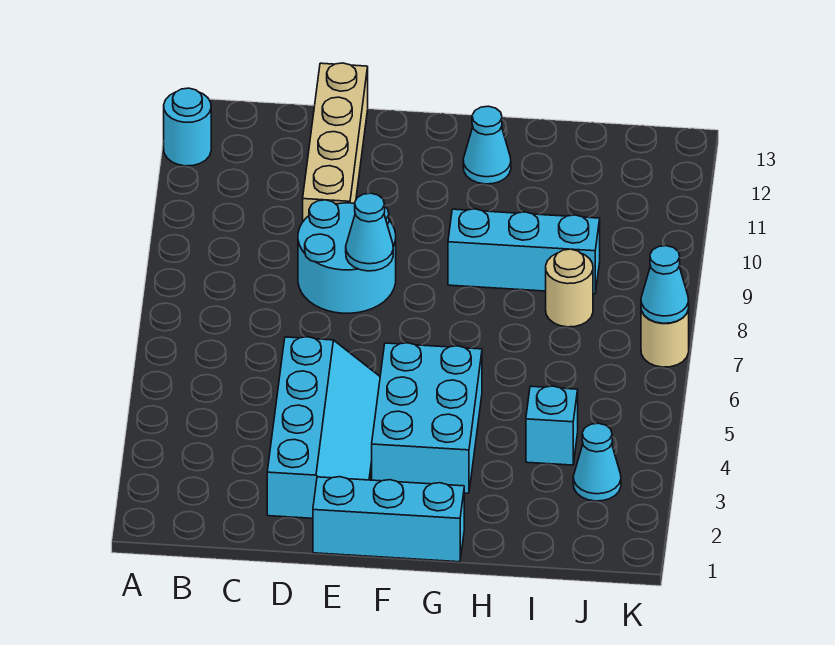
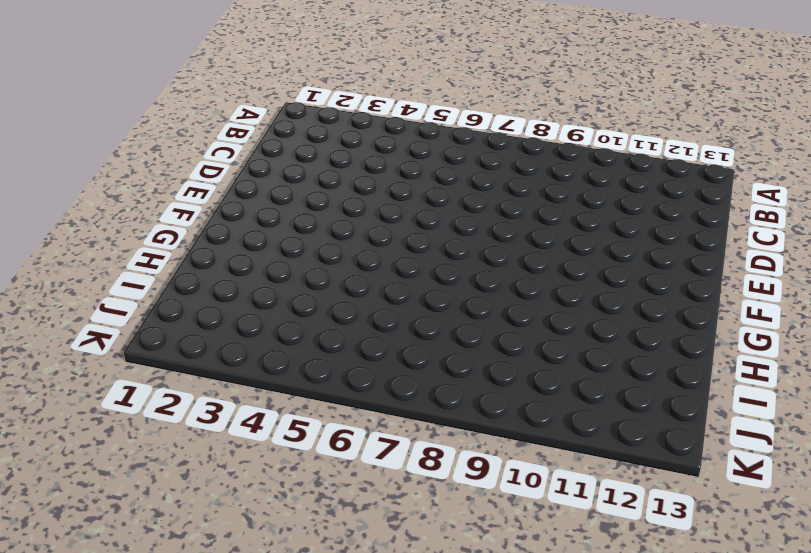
none -> cyan 1x1 round brick [164,88,211,166]
none -> cyan 2x4 slope [267,337,380,518]
none -> cyan 2x2 round brick [298,200,396,313]

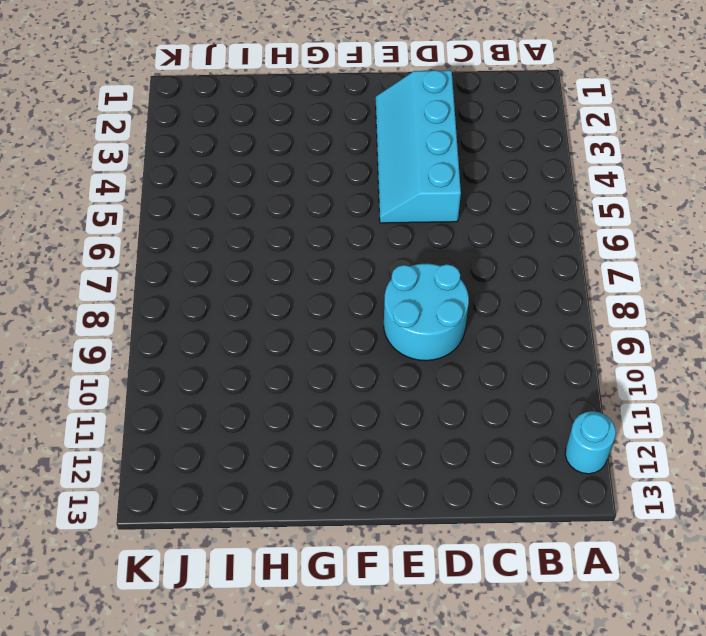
none -> tan 1x4 brick [303,63,368,221]
none -> cyan 1x3 brick [313,477,464,562]
none -> cyan 2x3 brick [372,343,482,493]

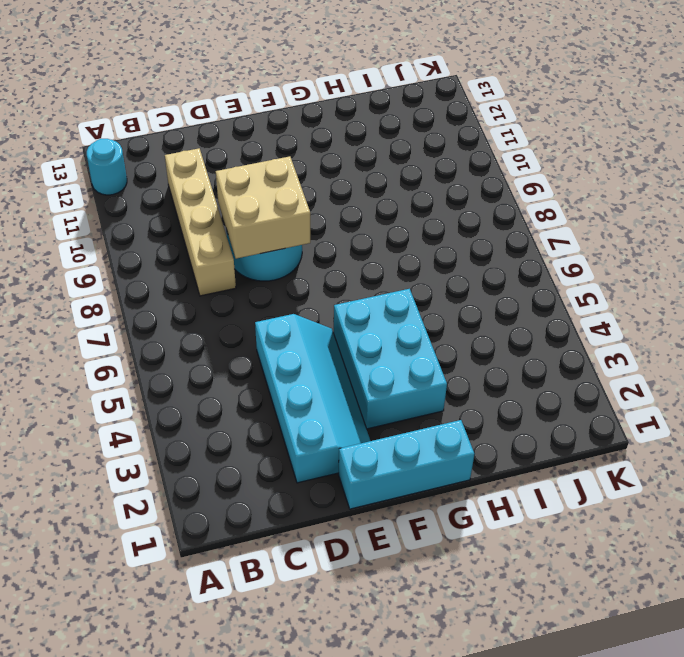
tan 1x4 brick [165,148,236,296] -> tan 1x4 brick moved to [303,63,368,221]
tan 2x2 brick [216,156,310,259] -> cyan 1x1 cone [346,193,393,271]
none -> cyan 1x3 brick [448,209,600,294]
none -> cyan 1x1 cone [463,106,511,184]
none -> cyan 1x1 brick [526,386,578,465]

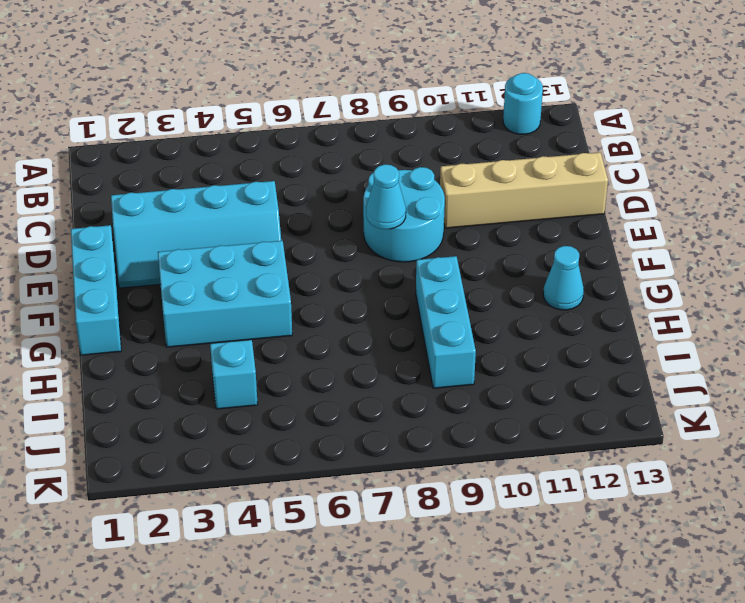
none -> tan 1x1 round brick [546,249,593,327]
none -> cyan 1x1 cone [573,423,621,501]
none -> tan 1x1 round brick [641,310,689,367]

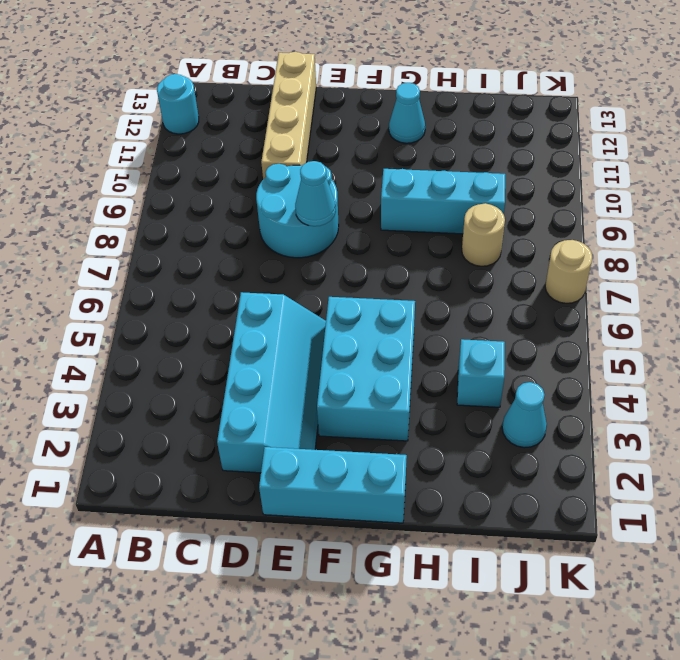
none -> cyan 1x1 cone [641,246,689,323]

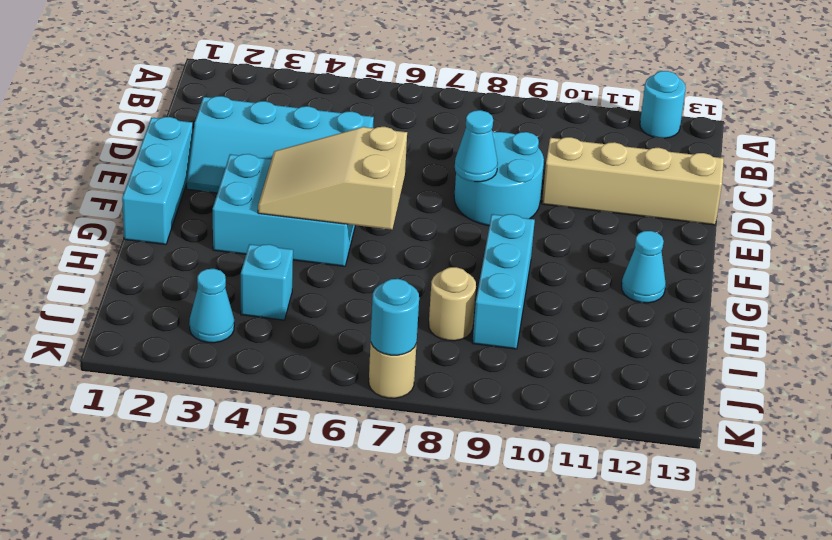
tan 2x3 slope [258,127,407,230] -> none
cyan 1x1 round brick [371,279,419,355] -> cyan 1x1 cone [641,246,689,323]

